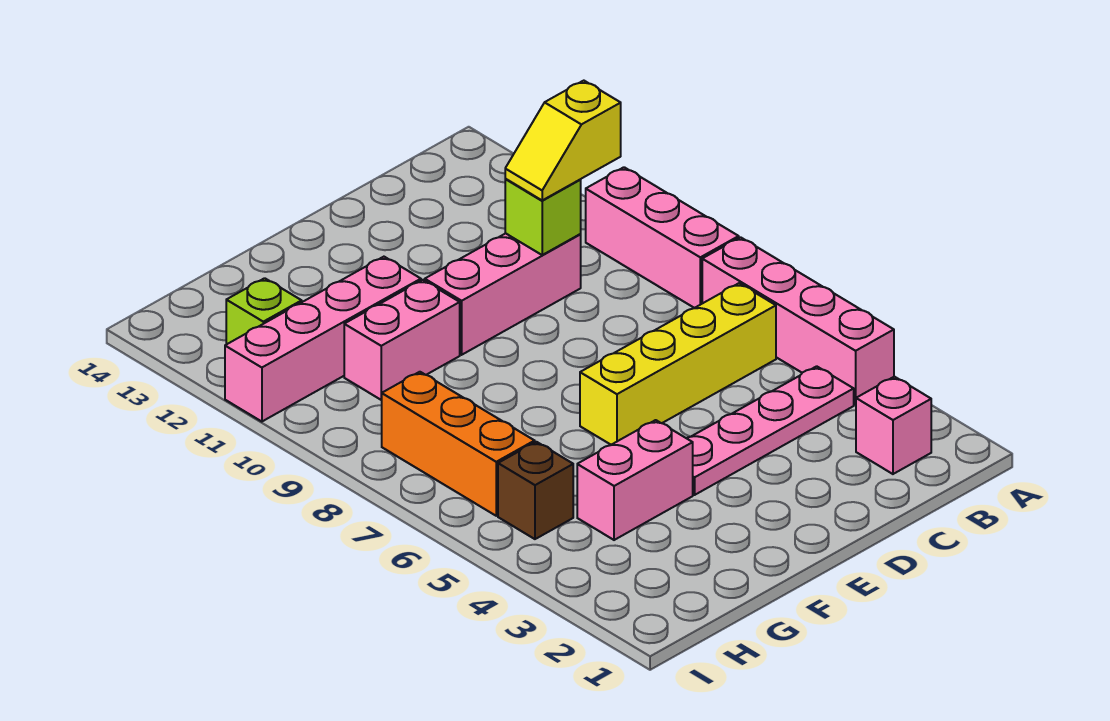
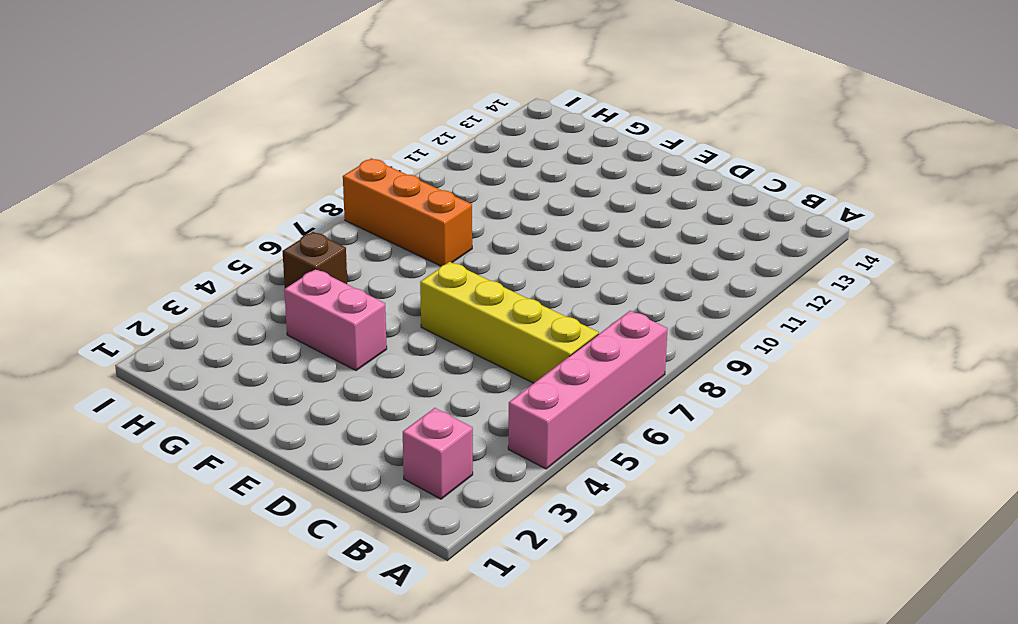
orange 1x3 brick [343,158,472,266] -> orange 1x3 brick turned to [382,372,535,516]
none -> pink 1x3 brick [586,167,739,308]
none -> pink 1x4 plate [687,366,854,495]
none -> pink 1x3 brick [425,233,581,355]

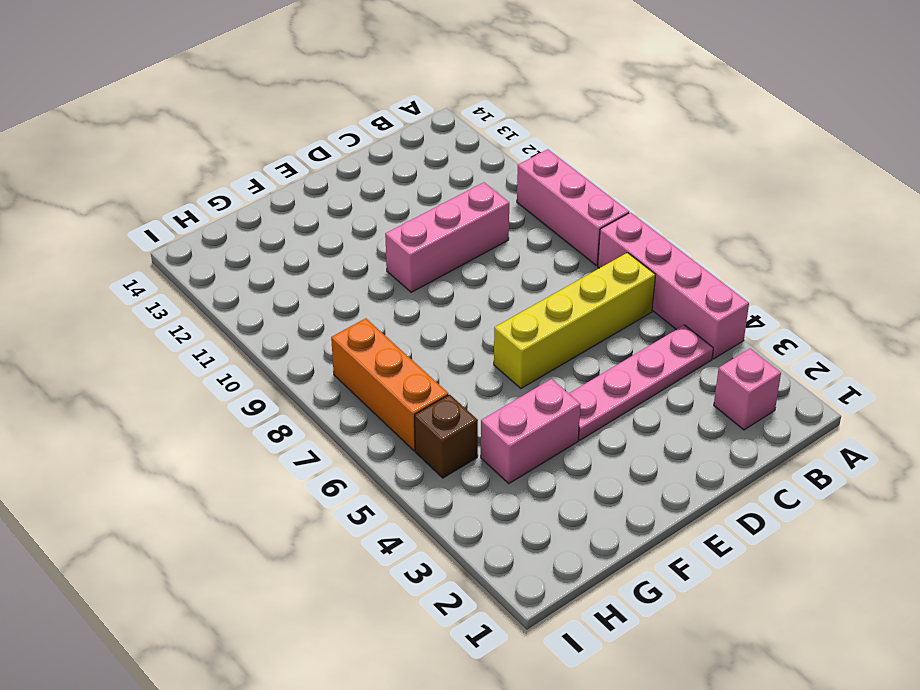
none -> pink 1x2 brick [344,280,460,400]
none -> pink 1x4 brick [225,257,421,422]
none -> lime 1x1 brick [226,278,302,344]

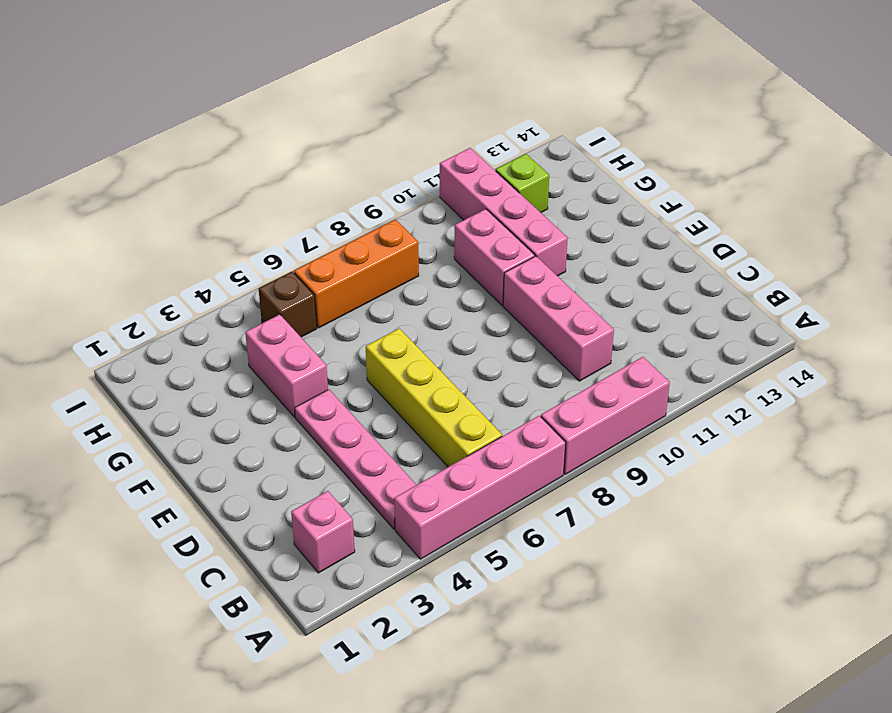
none -> lime 1x1 brick [505,179,581,255]
none -> yellow 1x2 slope [505,81,621,200]

